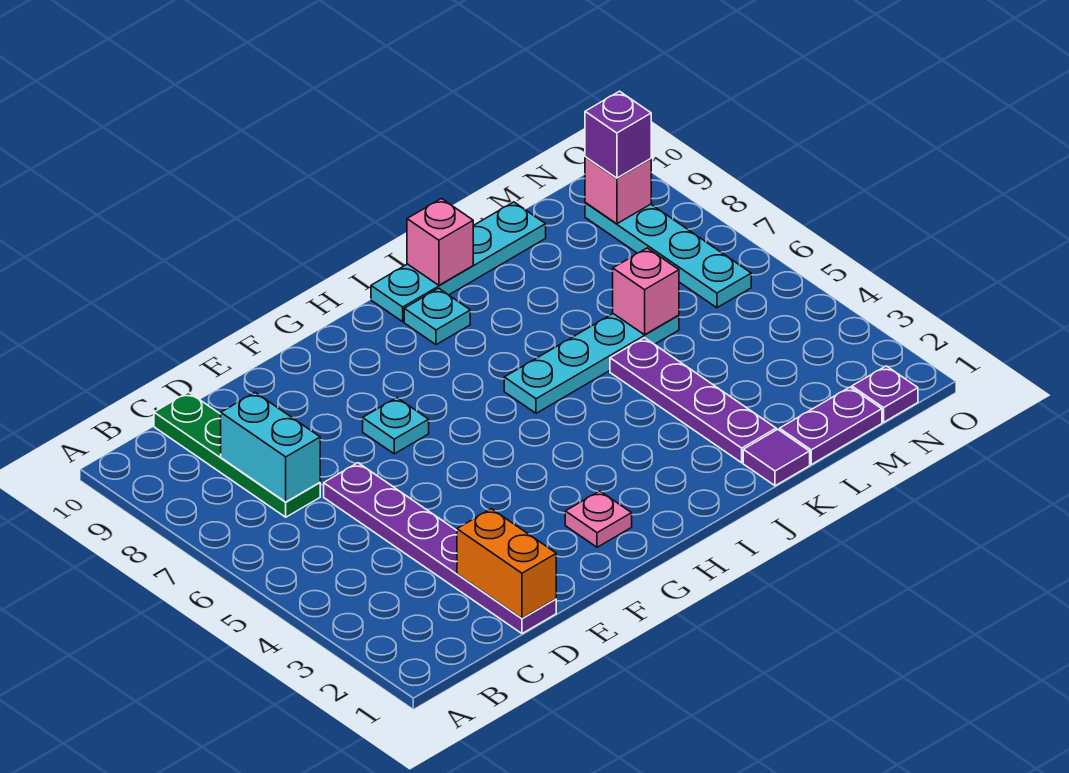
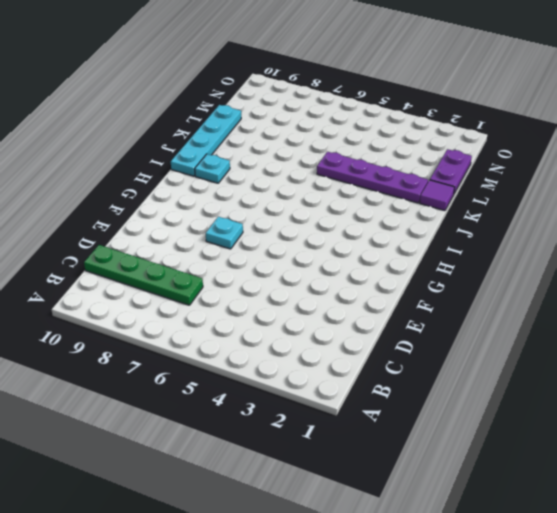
none -> purple 1x6 plate [324,463,556,634]
none -> pink 1x1 plate [565,491,632,547]
none -> cyan 1x4 plate [504,314,679,413]

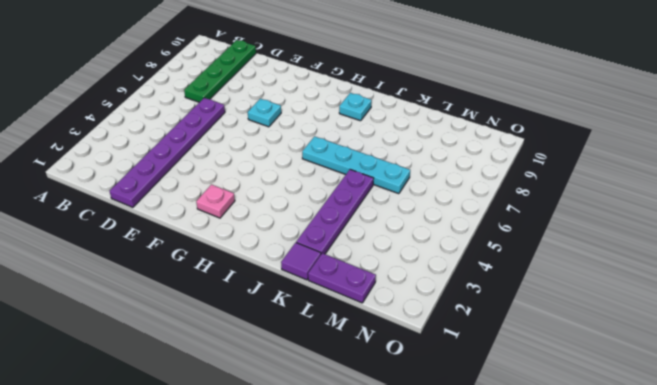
none -> cyan 1x4 plate [371,202,546,322]
none -> purple 1x1 plate [852,366,918,422]
none -> cyan 1x4 plate [585,203,751,308]

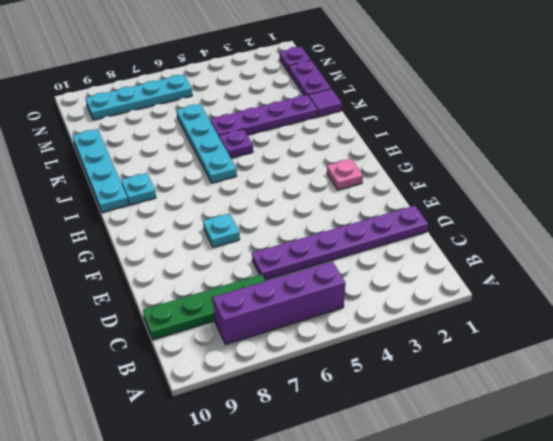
purple 1x4 brick [213,261,345,344] -> none
purple 1x1 plate [219,129,253,158] -> none
none -> cyan 1x2 brick [221,392,320,502]
none -> orange 1x2 brick [457,509,556,618]
none -> pink 1x1 brick [407,199,473,285]

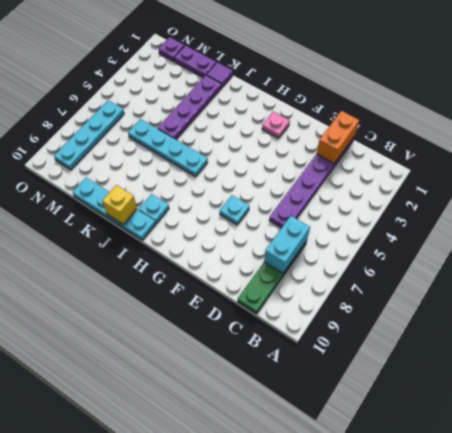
yellow 1x1 brick [102,185,137,225] -> pink 1x1 brick [407,199,473,285]
none -> pink 1x1 brick [613,248,679,335]
none -> pink 1x1 brick [585,157,651,224]
none -> purple 1x1 brick [585,91,651,178]

